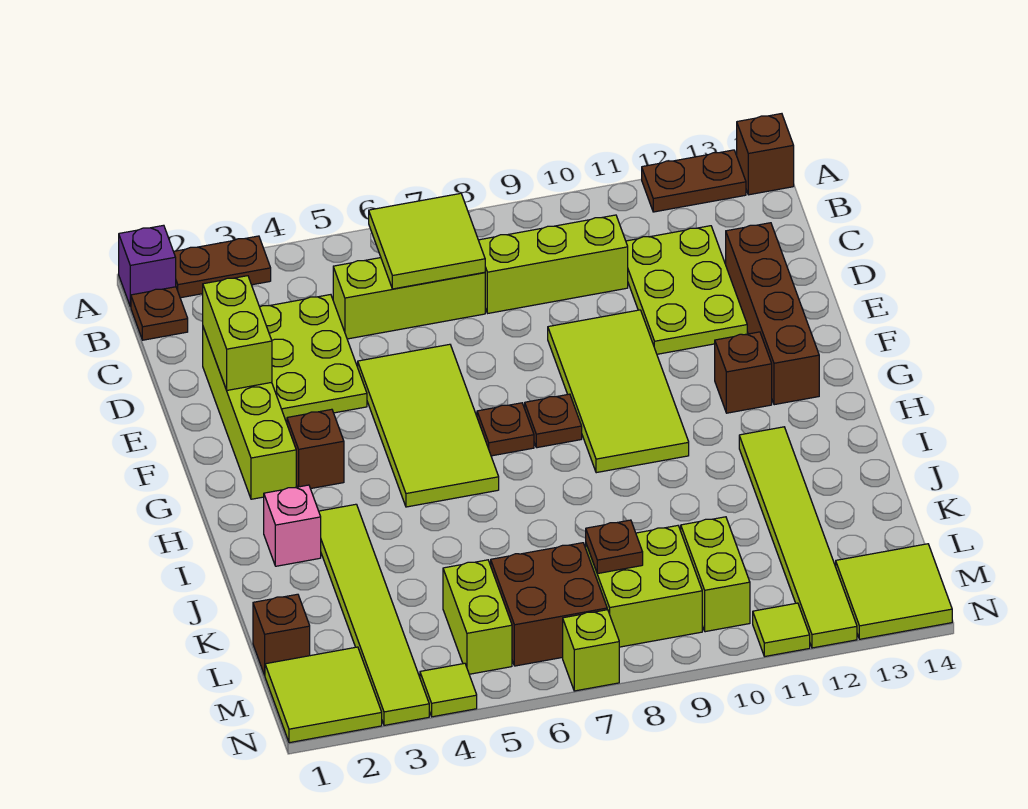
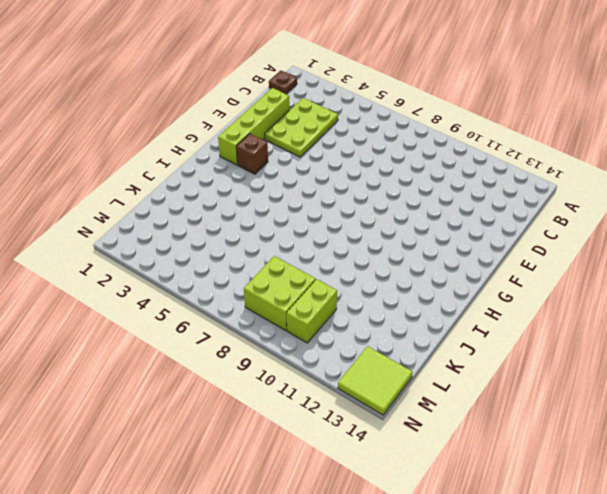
none -> purple 1x1 brick [119,225,176,307]
none -> brown 1x2 plate [174,236,271,298]
none -> brown 1x2 plate [642,150,746,212]
none -> brown 1x1 brick [737,114,794,195]

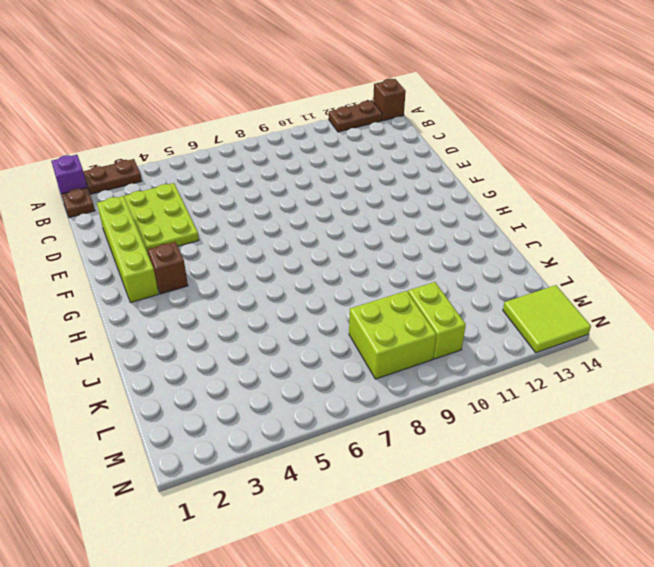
none -> lime 1x3 brick [333,258,485,339]
none -> lime 1x3 brick [479,215,628,313]
none -> lime 2x3 plate [626,226,747,354]
none -> brown 1x4 brick [726,223,819,405]

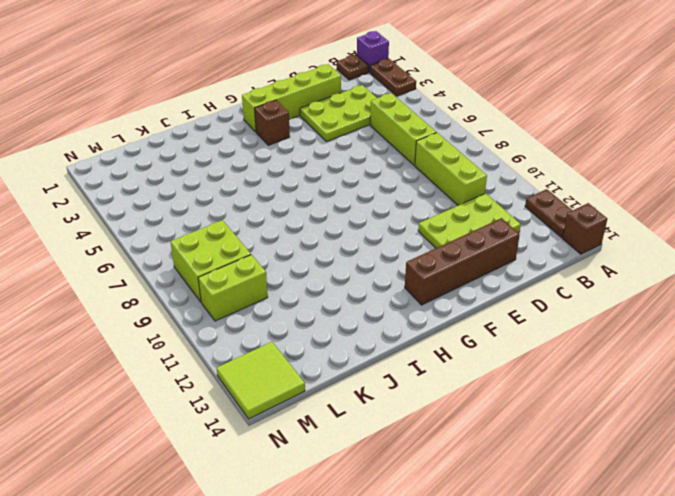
none -> lime 2x4 tile [358,344,499,507]
none -> lime 2x4 tile [548,310,689,473]
none -> brown 1x1 plate [477,403,534,456]
none -> brown 1x1 plate [525,394,582,448]

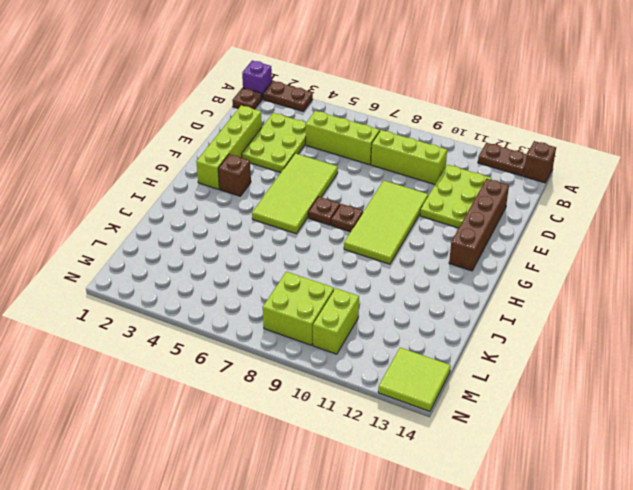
none -> brown 1x1 brick [715,332,772,413]
none -> pink 1x1 brick [264,485,321,566]
none -> lime 1x6 tile [319,504,429,725]
none -> lime 1x6 tile [739,427,857,648]

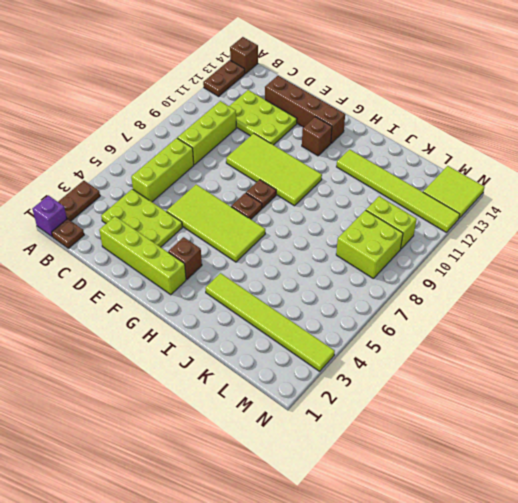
none -> pink 1x1 brick [264,485,321,566]
none -> brown 1x1 brick [253,594,310,675]
none -> lime 1x2 brick [443,560,512,674]
none -> brown 2x2 brick [491,543,607,666]

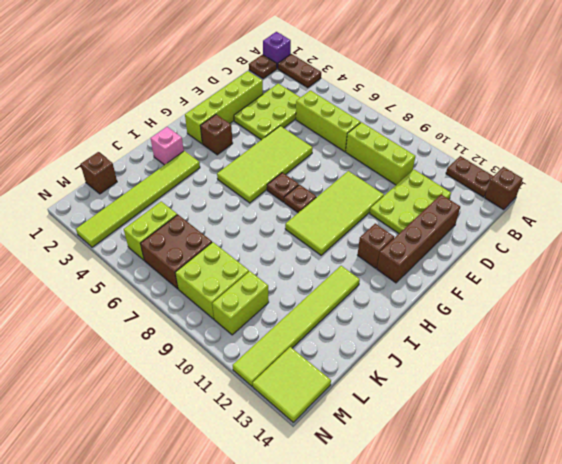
none -> lime 2x2 tile [265,647,382,743]
none -> lime 1x1 tile [420,663,477,717]
none -> lime 1x1 brick [563,610,619,691]
none -> lime 1x1 tile [753,603,810,657]

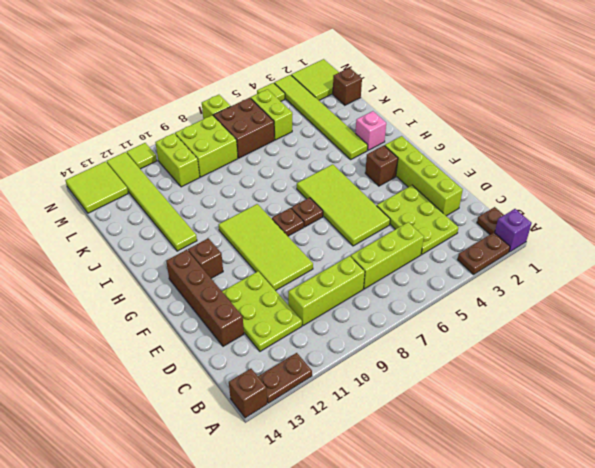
none -> lime 2x2 tile [369,193,485,289]
none -> lime 1x2 brick [203,276,272,390]
none -> brown 1x1 plate [586,520,643,574]

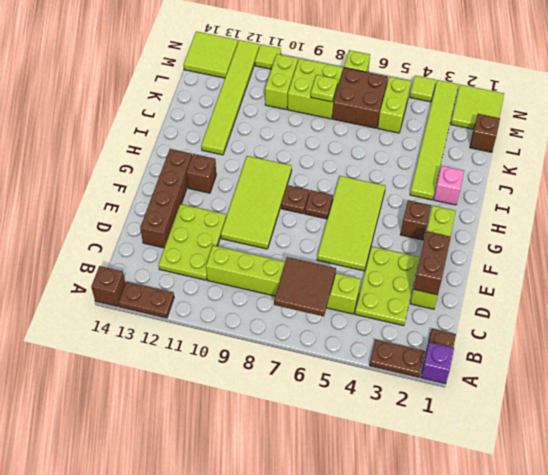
brown 2x2 tile [274,257,336,316] -> lime 2x2 tile [369,193,485,289]
brown 1x2 brick [413,231,451,295] -> lime 1x2 brick [203,276,272,390]
lime 1x1 plate [311,75,338,102] -> brown 1x1 plate [586,520,643,574]

